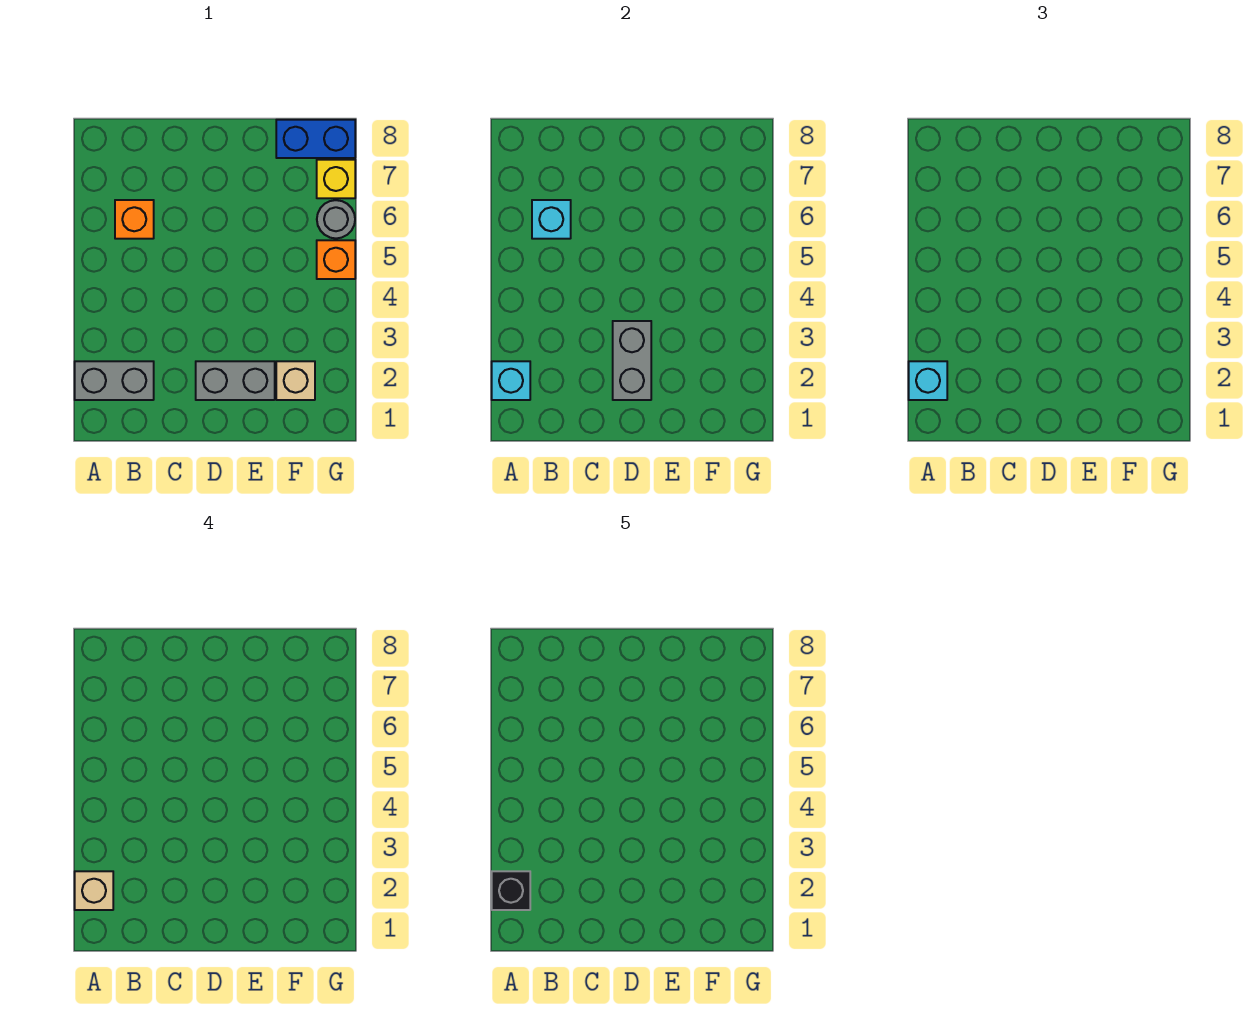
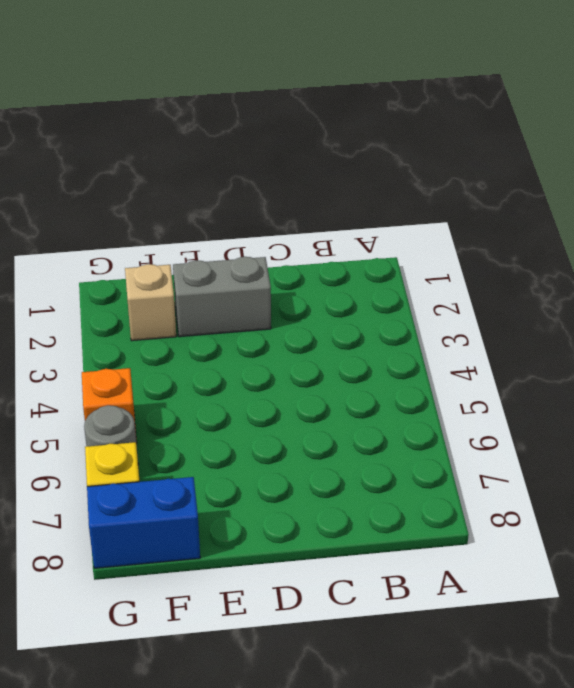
none -> grey 1x2 brick [75,361,154,400]
none -> orange 1x1 brick [115,200,154,239]
none -> cyan 1x1 brick [492,361,530,400]

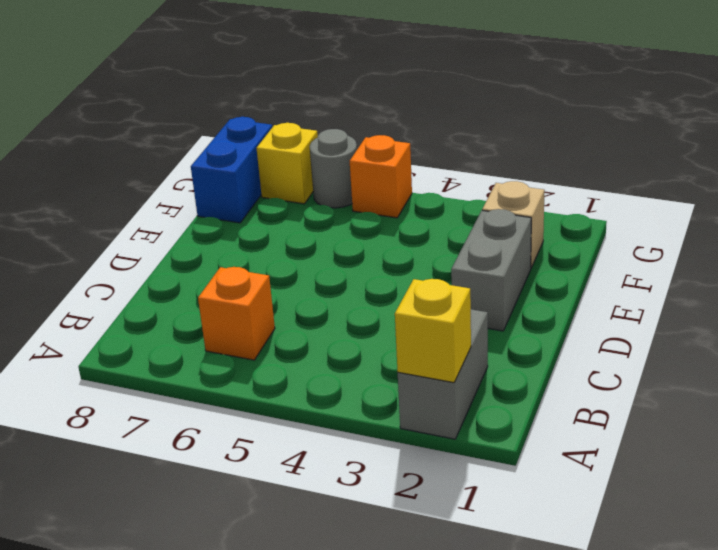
yellow 1x1 brick [395,279,471,383] -> cyan 1x1 brick [492,361,530,400]
none -> cyan 1x1 brick [532,200,571,239]
none -> grey 1x2 brick [613,321,651,400]
none -> cyan 1x1 brick [909,361,947,400]

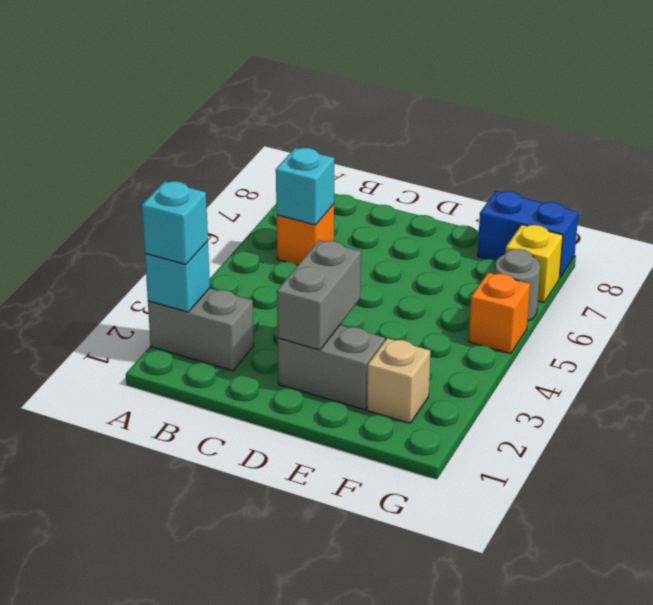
none -> tan 1x1 brick [75,871,113,910]
none -> black 1x1 brick [492,871,530,910]

